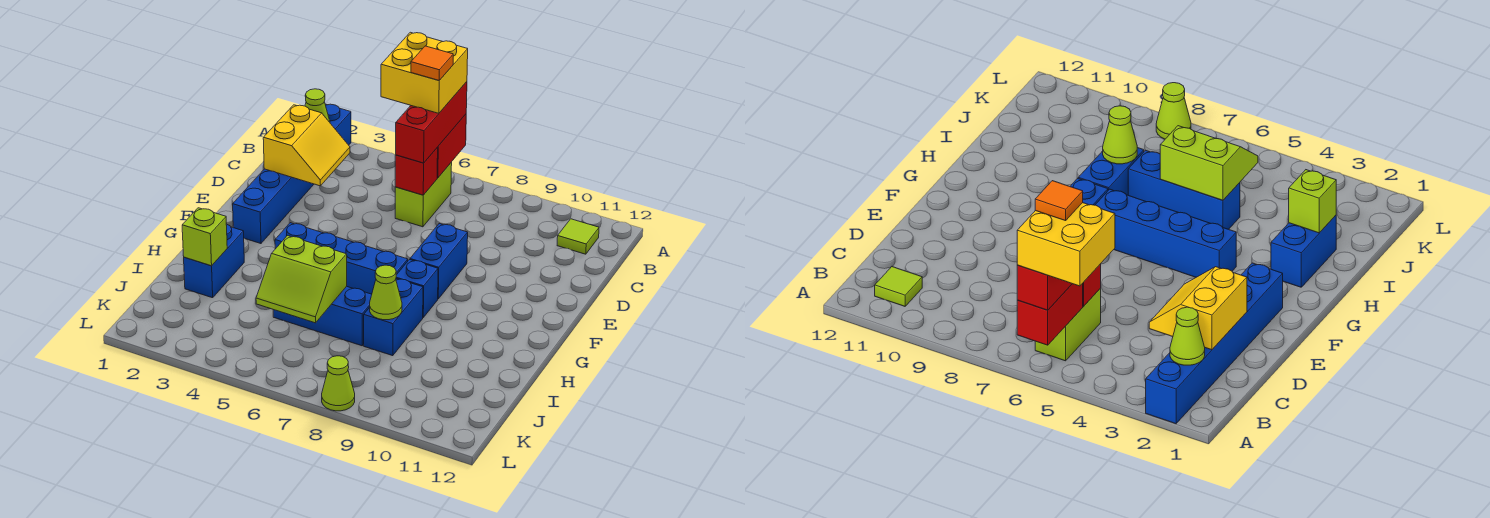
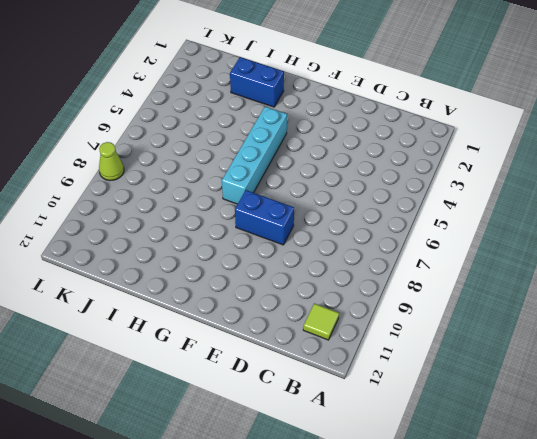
cyan 1x4 brick [222,107,287,204] -> blue 1x4 brick [275,223,408,294]
none -> blue 1x6 brick [233,104,351,244]
none -> lime 1x2 brick [395,162,452,227]
none -> blue 1x1 brick [396,260,438,317]

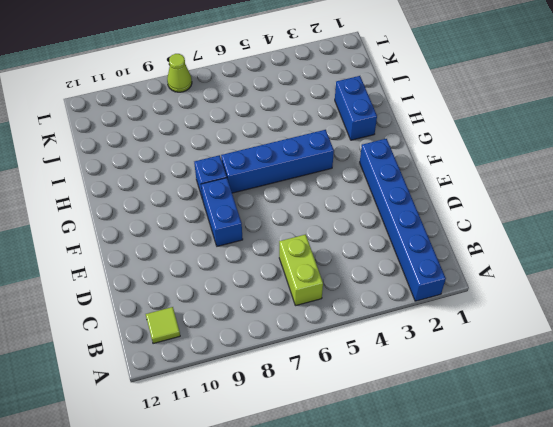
none -> blue 1x2 brick [364,279,423,356]
none -> blue 1x3 brick [273,286,372,346]
none -> red 1x2 brick [437,114,466,178]

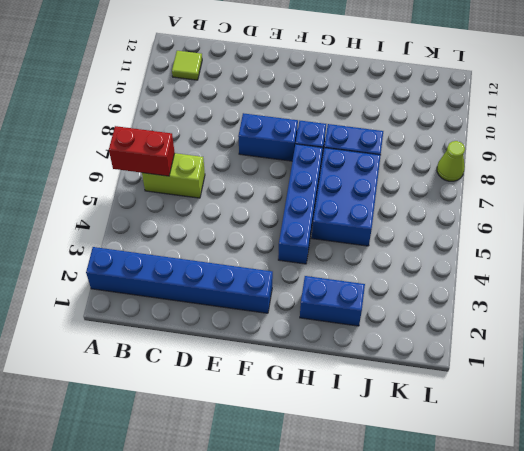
blue 2x3 brick [312,148,381,246] -> blue 1x3 brick [273,286,372,346]
none -> lime 1x1 cone [305,89,330,122]
none -> yellow 2x2 slope [263,105,350,186]
none -> red 1x1 brick [395,147,438,195]

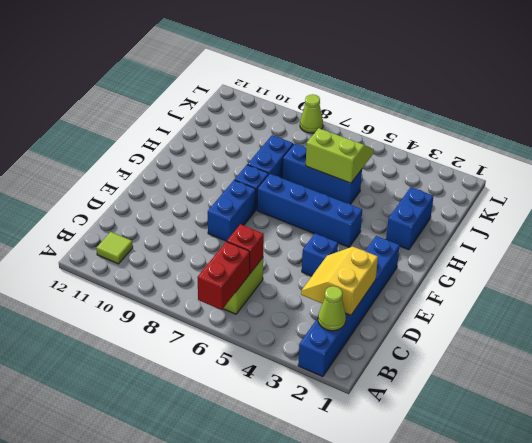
blue 1x1 brick [302,233,338,276] -> none
none -> lime 1x1 brick [182,208,227,266]
none -> lime 1x1 cone [370,265,402,320]
none -> red 1x3 brick [396,82,467,163]

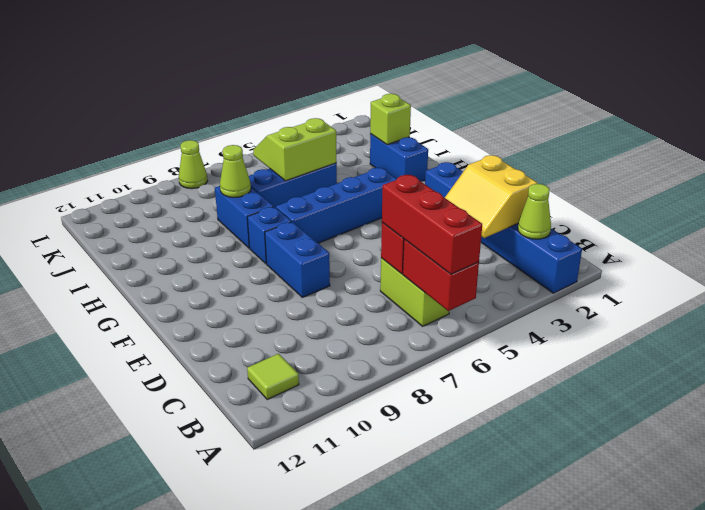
none -> yellow 2x2 brick [381,32,468,113]
none -> orange 1x1 tile [411,46,453,80]

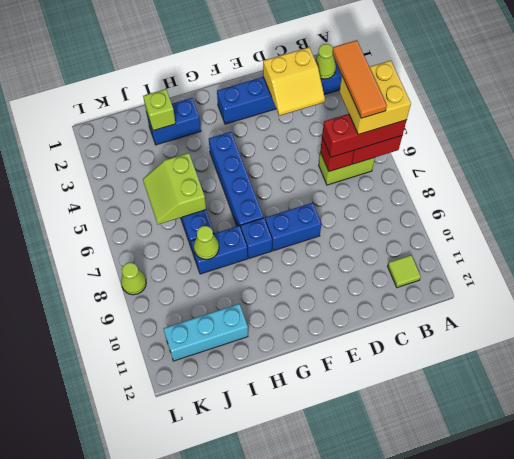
orange 1x3 tile [332,40,387,118] -> orange 1x1 tile [411,46,453,80]
cyan 1x3 brick [163,304,248,361] -> none

